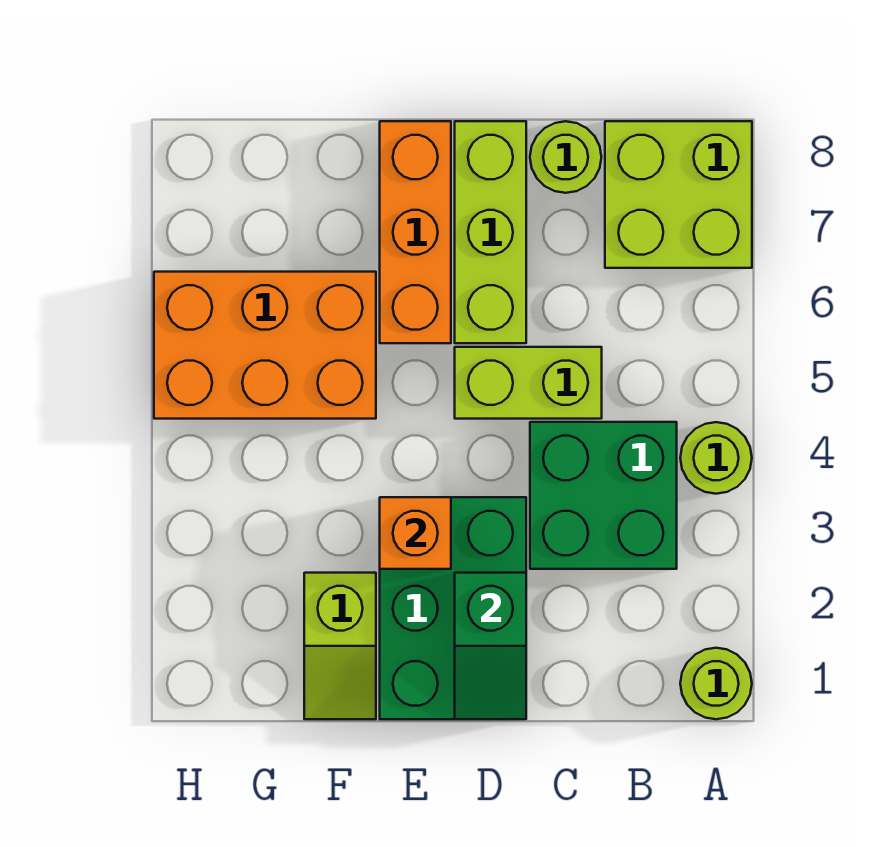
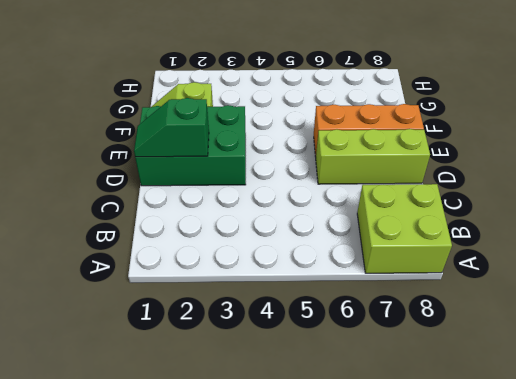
none -> lime 1x1 round brick [680,648,752,719]
none -> lime 1x1 round brick [680,422,752,494]
none -> green 2x2 brick [530,422,677,569]

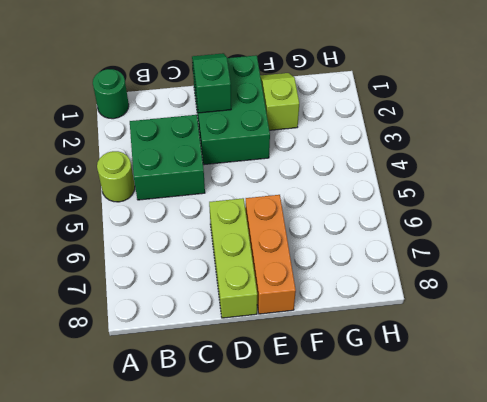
green 1x1 round brick [93,69,129,119] -> lime 1x1 round brick [680,648,752,719]
none -> lime 2x2 brick [605,121,752,268]
none -> lime 1x2 brick [455,347,602,419]
none -> lime 1x1 round brick [530,121,601,193]

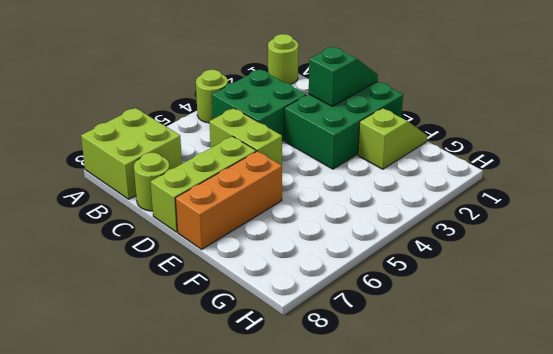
none -> orange 2x3 brick [154,272,376,419]
none -> orange 1x1 brick [380,497,451,569]

